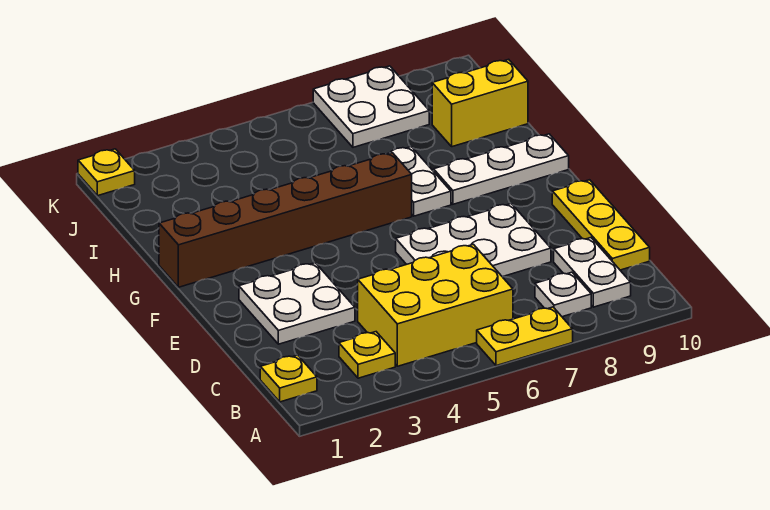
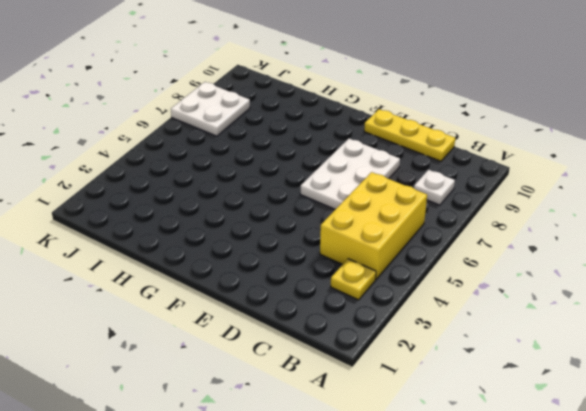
none -> yellow 1x2 plate [477,307,573,366]
none -> yellow 1x1 plate [260,355,317,402]
none -> white 1x2 plate [554,238,631,307]

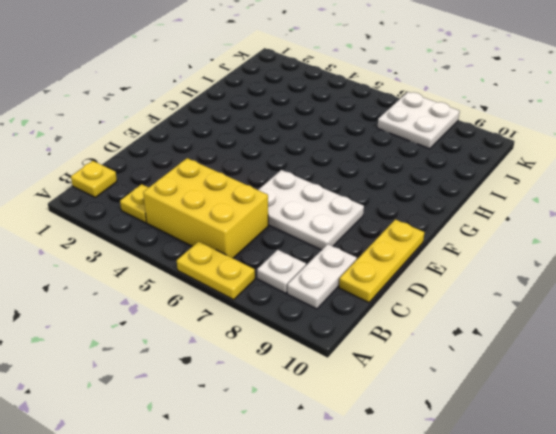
none -> white 2x2 plate [239,263,355,344]
none -> brown 1x6 brick [159,153,412,287]
none -> white 1x2 plate [389,147,451,216]

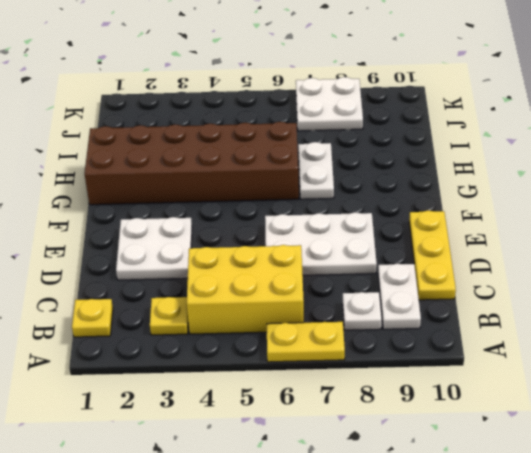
brown 2x6 brick [84,122,299,205] -> brown 1x6 brick [159,153,412,287]
none -> white 1x3 plate [434,134,569,204]
none -> yellow 1x2 brick [432,59,528,147]
none -> yellow 1x1 plate [78,149,135,196]

